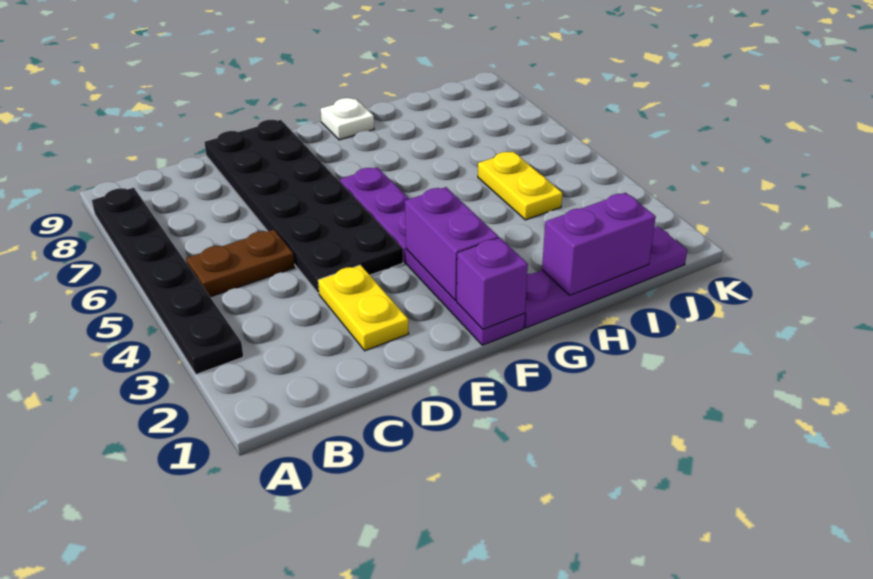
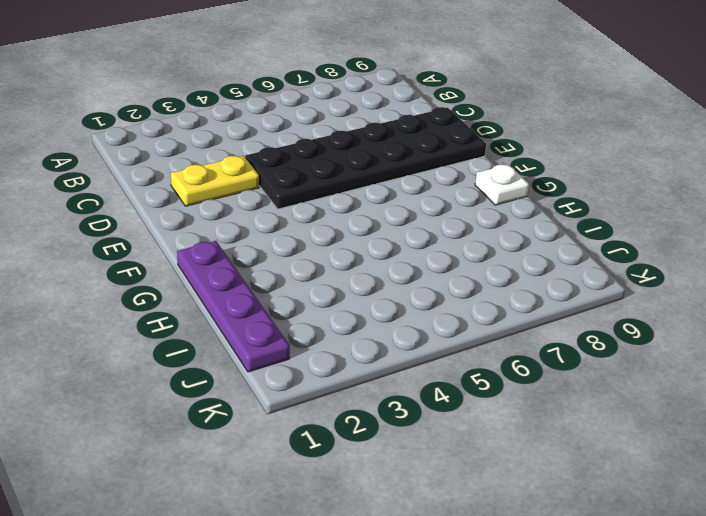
none -> black 1x6 plate [92,188,243,375]
none -> brown 1x2 plate [186,230,295,297]

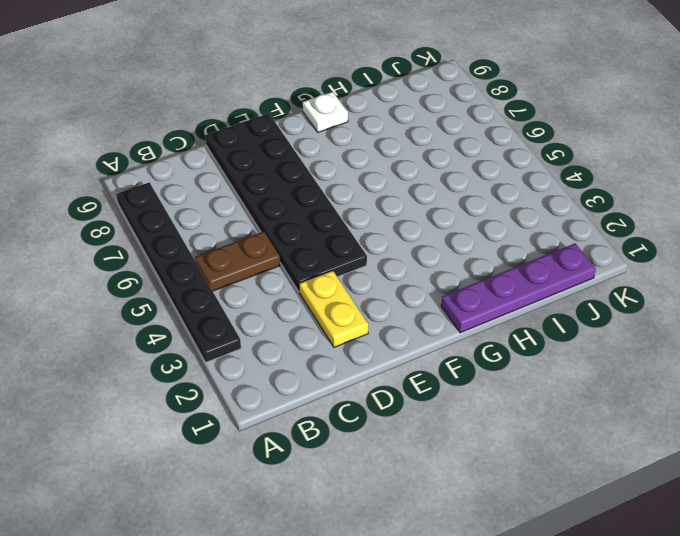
none -> purple 1x6 plate [340,167,525,345]
none -> yellow 1x2 plate [478,152,562,220]

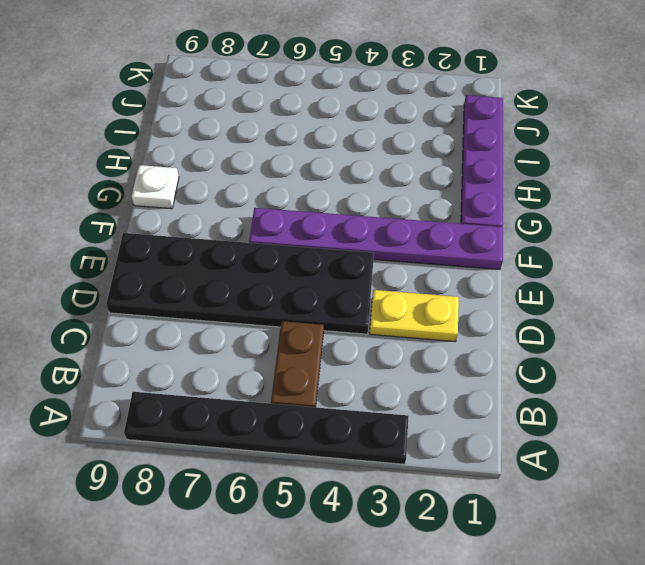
none -> yellow 1x2 plate [478,152,562,220]
none -> purple 1x1 brick [457,238,528,329]

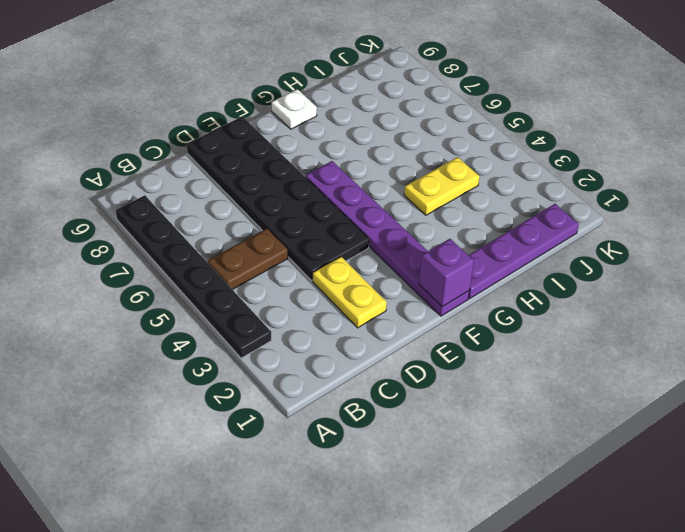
yellow 1x2 plate [404,157,480,215] -> yellow 1x2 plate turned to [478,152,562,220]
none -> purple 1x2 brick [405,187,499,300]
none -> purple 1x2 brick [542,193,656,295]

